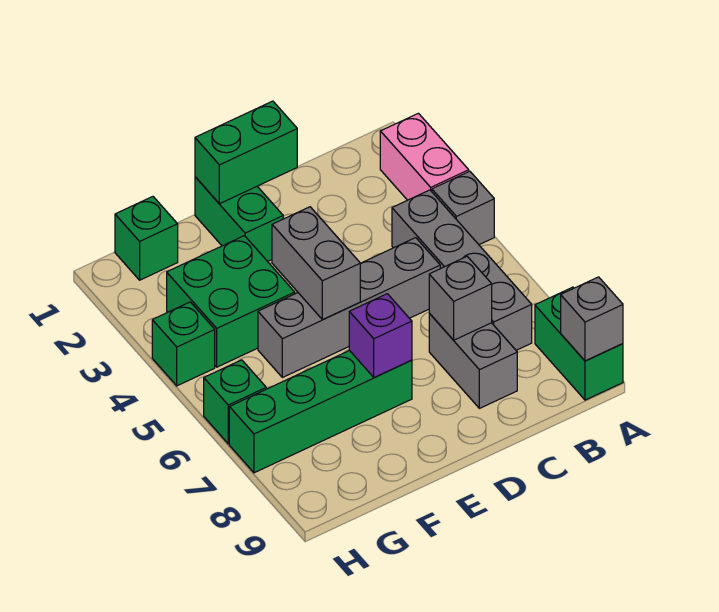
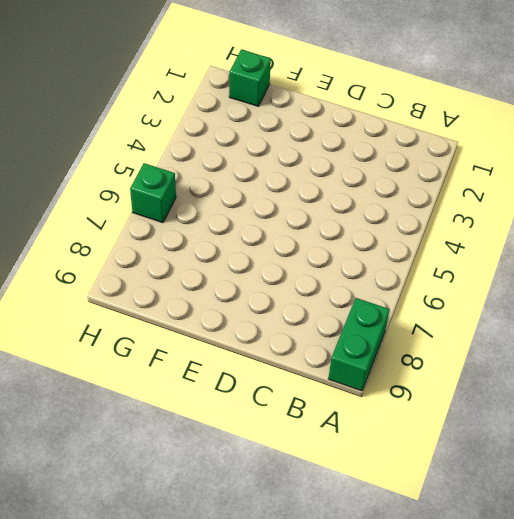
none -> pink 1x2 brick [380,113,469,200]
none -> grey 1x1 brick [432,171,494,245]
none -> grey 1x4 brick [392,190,532,350]

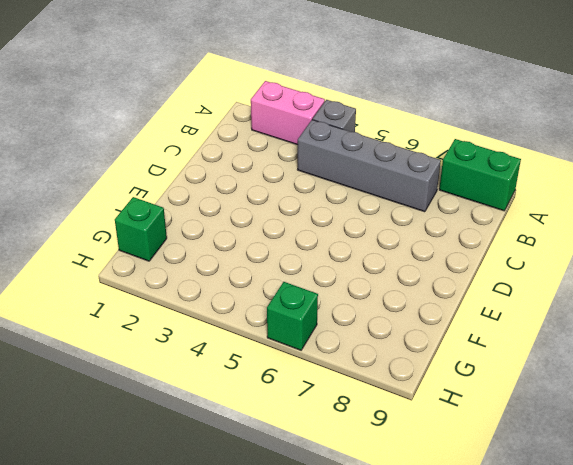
none -> grey 1x4 brick [258,238,440,378]
none -> grey 1x2 brick [429,313,517,408]
none -> green 1x2 brick [195,177,283,261]

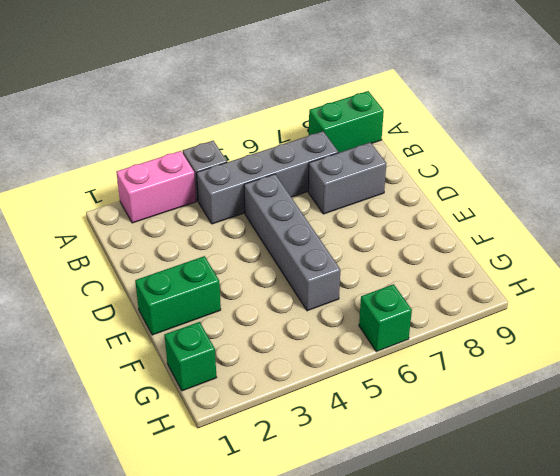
none -> green 1x4 brick [229,350,412,473]
none -> green 2x2 brick [167,236,295,367]
none -> green 1x1 brick [152,302,215,386]

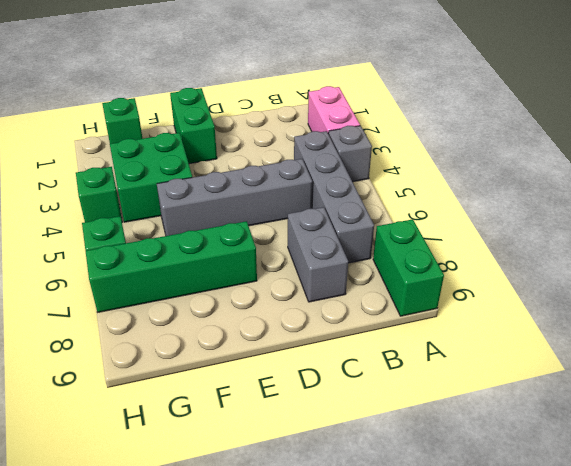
none -> grey 1x1 brick [561,277,623,361]
none -> grey 1x1 brick [429,257,492,340]
none -> green 1x2 brick [195,101,297,204]

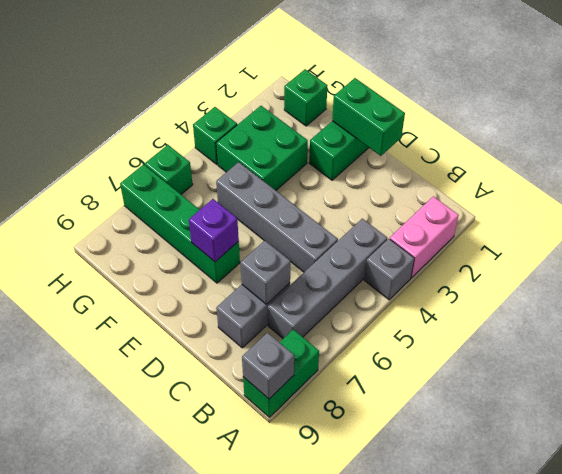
none -> grey 1x2 brick [272,207,360,320]

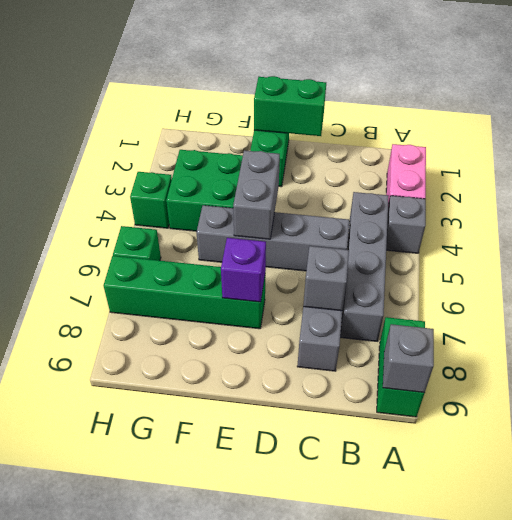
none -> green 1x1 brick [115,197,178,280]

